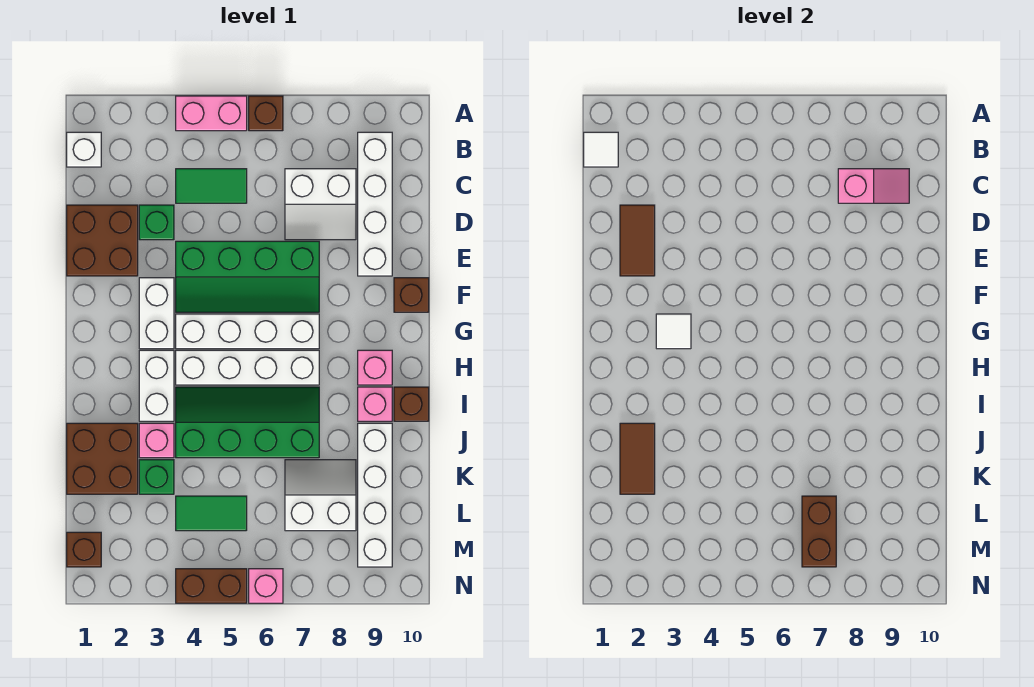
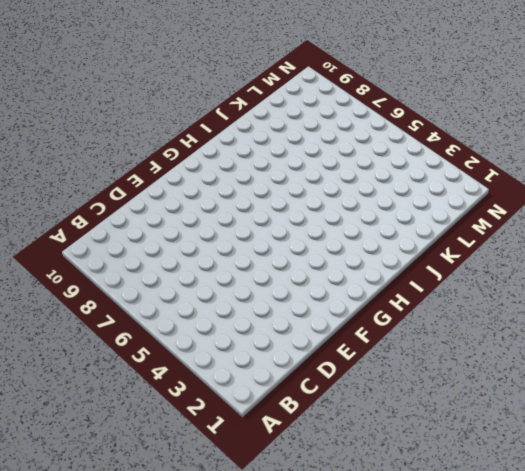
none -> pink 1x2 brick [176,96,247,131]
none -> brown 1x1 brick [249,96,283,131]
none -> white 1x1 brick [67,132,101,167]
none -> white 1x4 brick [358,132,392,276]

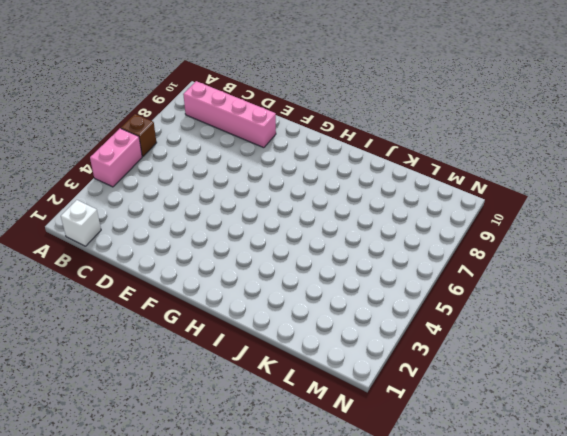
pink 1x4 brick [183,81,276,148] -> white 1x4 brick [358,132,392,276]
none -> green 1x2 tile [176,169,247,203]
none -> white 2x2 slope [285,169,356,240]
none -> brown 2x2 brick [67,205,138,276]
none -> green 1x1 brick [139,205,174,240]

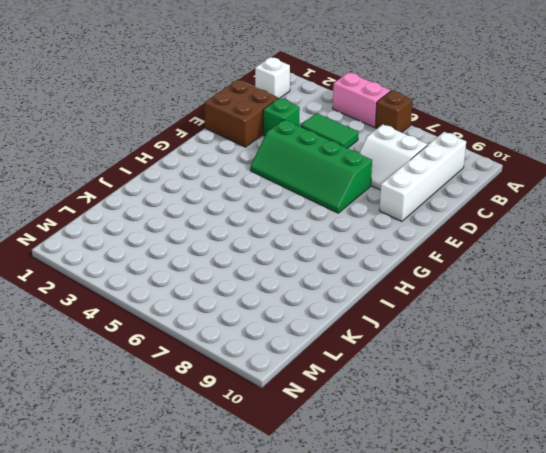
none -> white 1x2 brick [139,278,174,349]
none -> brown 1x1 brick [394,278,429,312]
none -> white 1x4 brick [176,314,319,349]
none -> white 1x2 brick [139,350,174,421]

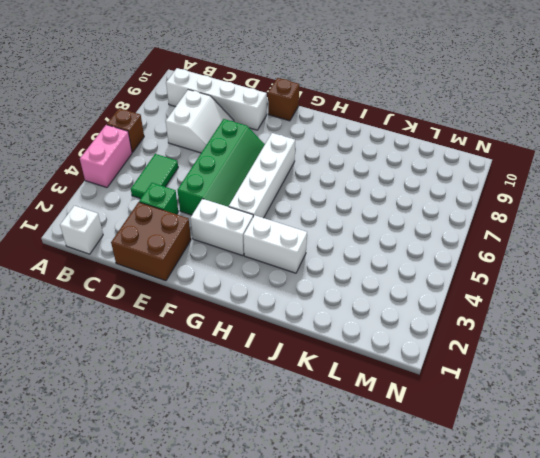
none -> white 1x4 brick [176,350,319,385]
none -> pink 1x1 brick [358,350,392,385]
none -> green 2x4 slope [176,387,319,458]
none -> pink 1x1 brick [358,387,392,421]

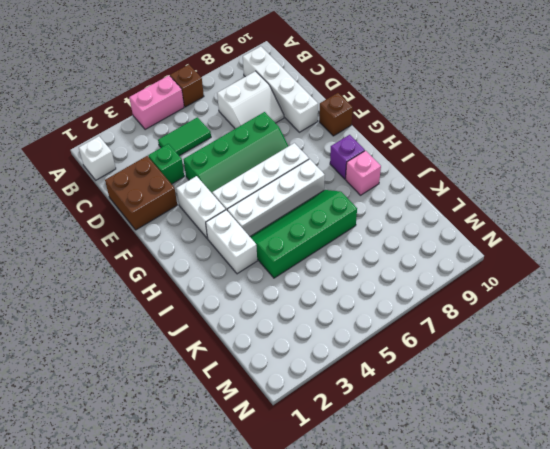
purple 1x1 brick [330,135,365,179] -> pink 1x1 brick [358,350,392,385]
none -> brown 1x1 brick [394,387,429,421]
none -> brown 2x2 brick [67,423,138,494]
none -> pink 1x1 brick [139,423,174,458]
none -> white 1x4 brick [358,423,392,567]

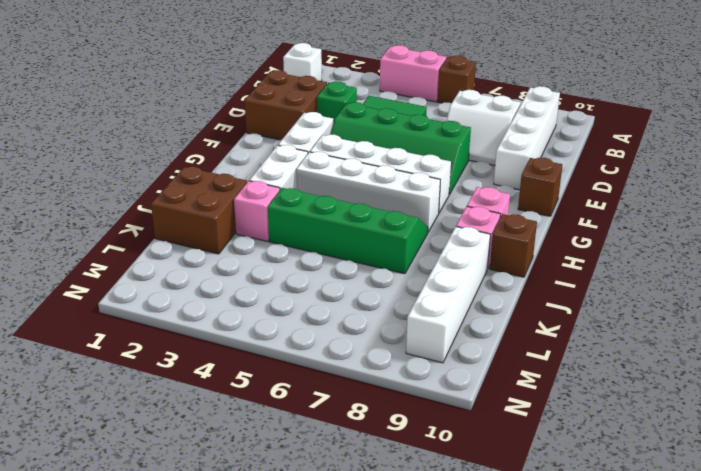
none -> green 1x1 brick [139,460,174,494]
none -> white 2x2 slope [285,460,356,531]
none -> green 1x2 tile [176,496,247,531]
none -> brown 1x1 brick [67,532,101,567]

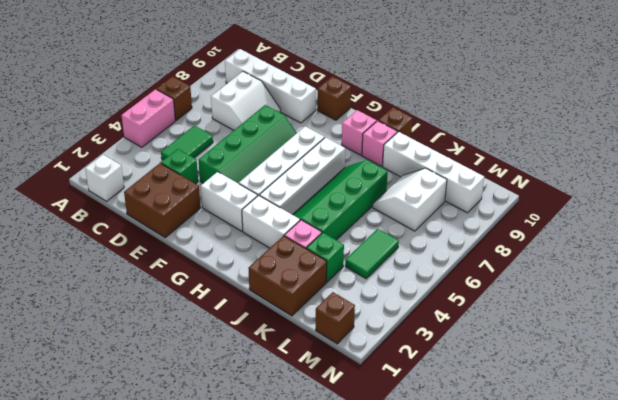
none -> brown 1x2 brick [176,569,247,603]
none -> pink 1x1 brick [249,569,283,603]
none -> white 1x1 tile [584,132,618,167]
none -> pink 1x2 slope [838,169,909,203]

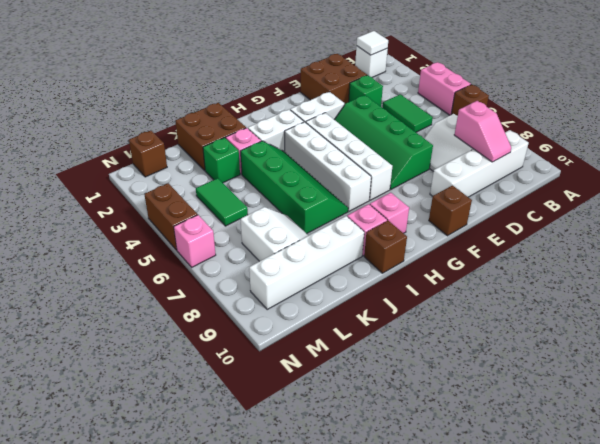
none -> brown 1x2 tile [620,205,655,276]
none -> white 1x1 tile [656,314,691,349]
none -> brown 1x2 tile [620,423,655,494]
none -> brown 1x2 brick [802,496,836,567]

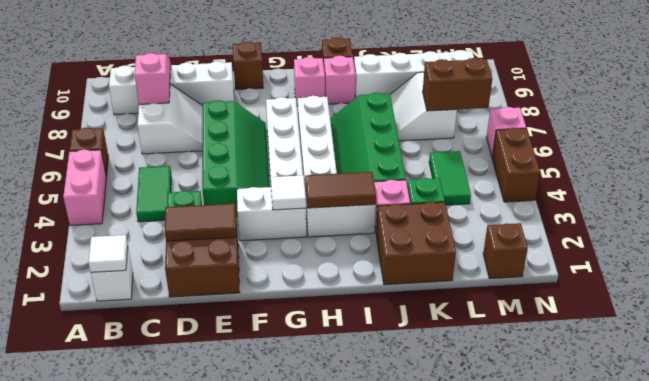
brown 1x2 tile [305,172,376,208] -> brown 1x2 tile moved to [620,423,655,494]

